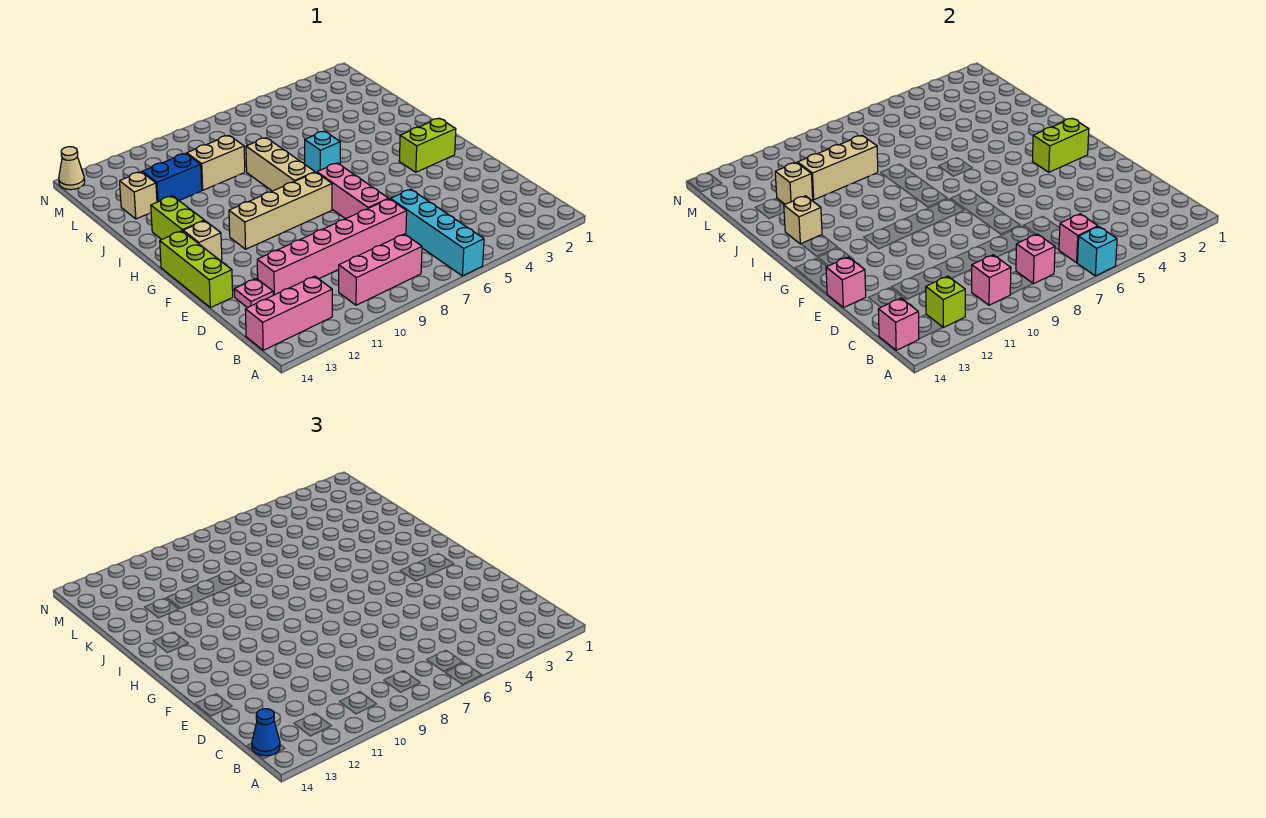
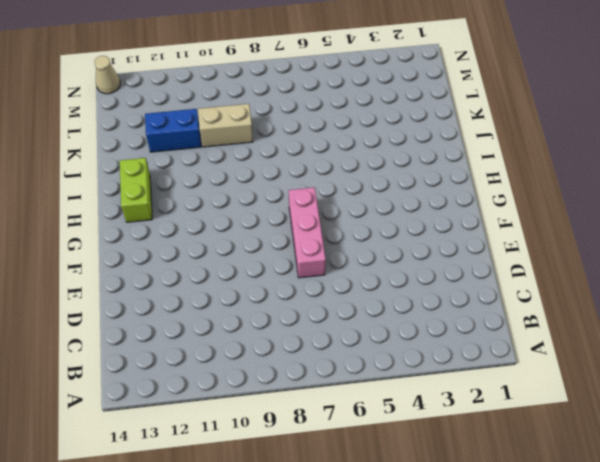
none -> cyan 1x4 brick [391,189,484,276]
none -> pink 1x3 brick [339,234,422,305]
none -> pink 1x3 brick [245,276,332,350]

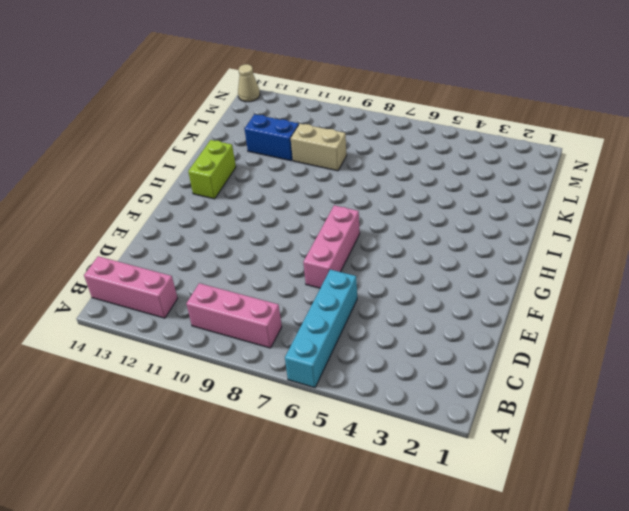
none -> pink 1x6 brick [257,199,407,295]
none -> pink 1x1 plate [234,279,273,308]
none -> lime 1x3 brick [160,231,233,308]

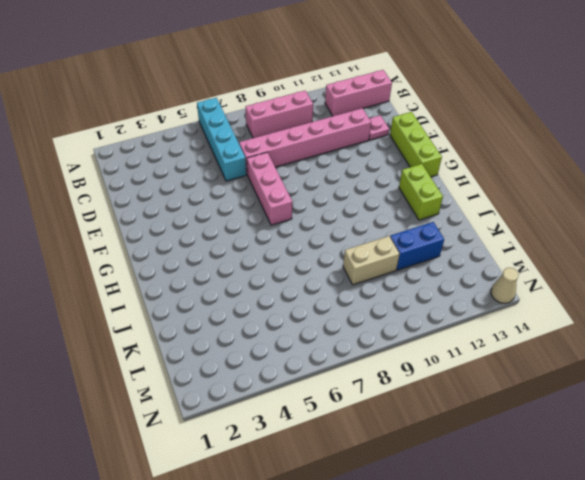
none -> lime 1x2 brick [399,118,456,172]
none -> tan 1x4 brick [229,172,332,249]
none -> tan 1x1 brick [183,221,222,261]

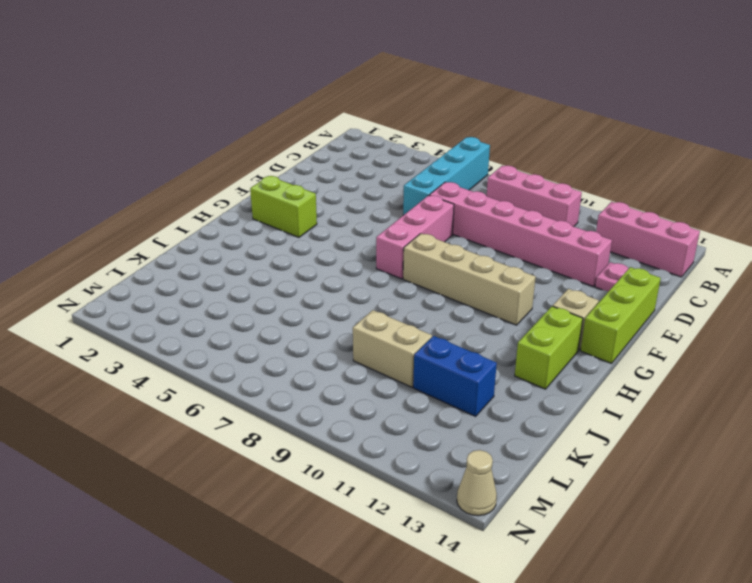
none -> tan 1x3 brick [246,138,315,191]
none -> cyan 1x1 brick [305,131,340,173]
none -> tan 1x1 brick [120,172,157,219]

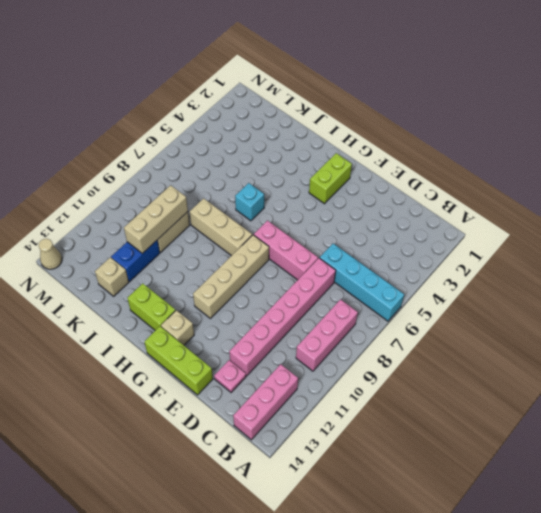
none -> cyan 1x1 brick [1077,227,1117,276]
none -> pink 1x1 brick [1059,214,1098,263]
none -> pink 1x1 brick [1016,234,1055,284]

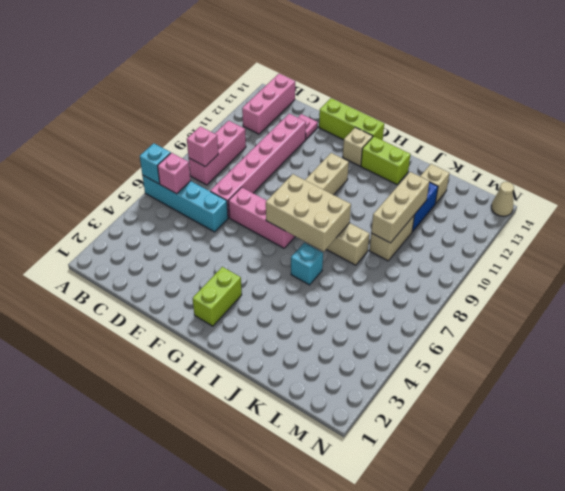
tan 2x3 brick [266,174,351,252] -> none
none -> pink 1x1 brick [972,255,1011,305]
none -> lime 1x1 brick [926,276,965,327]
none -> pink 1x1 brick [878,298,919,350]

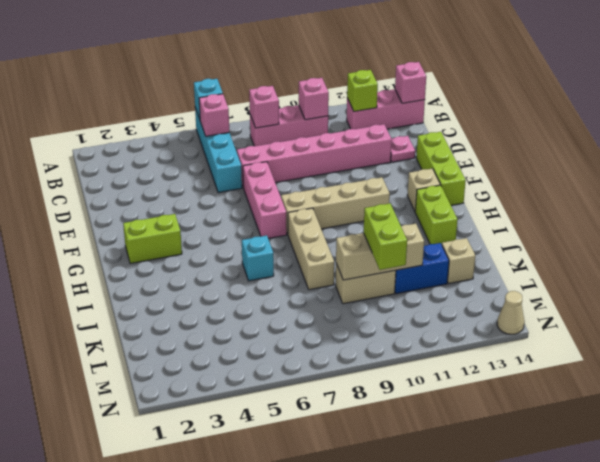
lime 1x2 brick [364,203,407,270] -> lime 1x2 brick turned to [1032,118,1089,172]
none -> pink 1x1 brick [826,257,866,308]
none -> tan 1x1 brick [784,196,822,244]
none -> tan 1x1 brick [775,163,813,204]

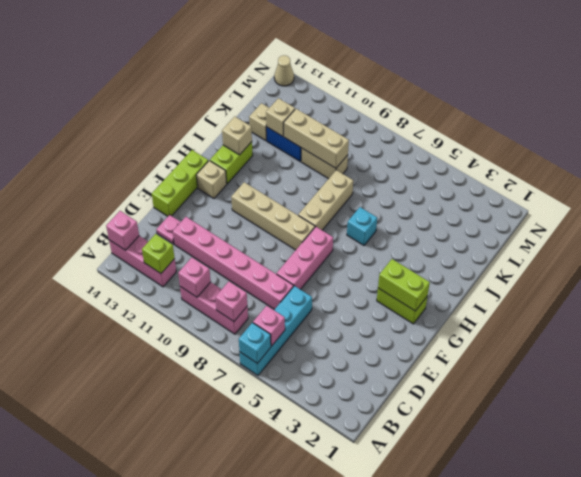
none -> pink 1x1 brick [826,257,866,308]
none -> blue 1x1 cone [252,709,280,756]

